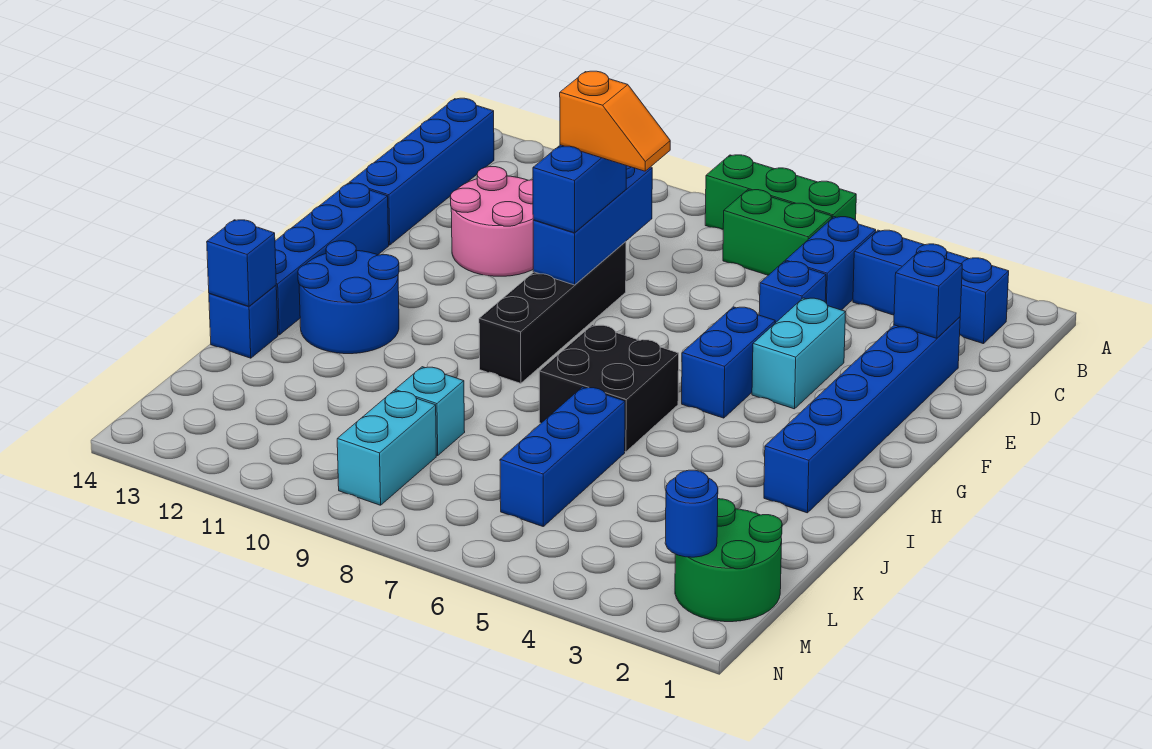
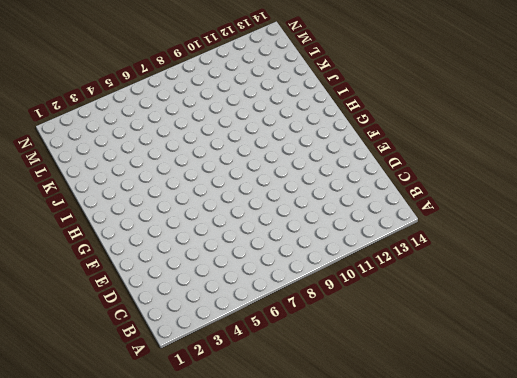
none -> green 1x3 brick [705,155,856,229]
none -> blue 1x3 brick [853,230,1009,344]
none -> blue 1x2 brick [785,217,876,310]

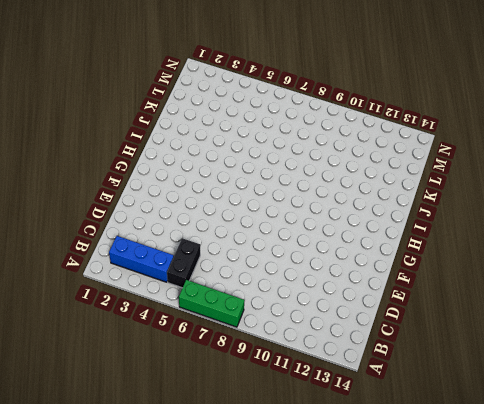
black 1x2 brick [167,238,200,288] -> blue 1x2 brick [785,217,876,310]
none -> green 1x2 brick [723,190,832,275]
none -> blue 1x4 brick [349,98,494,245]
none -> blue 1x6 brick [764,317,960,513]

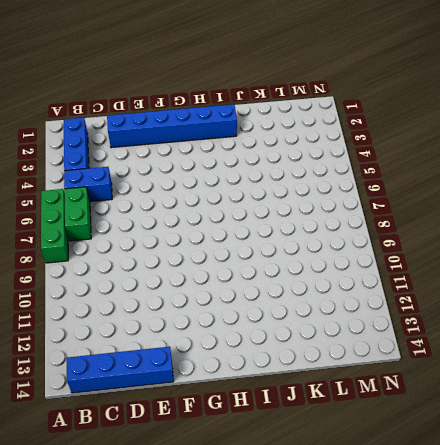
none -> blue 1x1 brick [759,261,826,323]
none -> pink 2x2 round brick [450,167,533,276]
none -> cyan 1x2 brick [752,298,845,409]

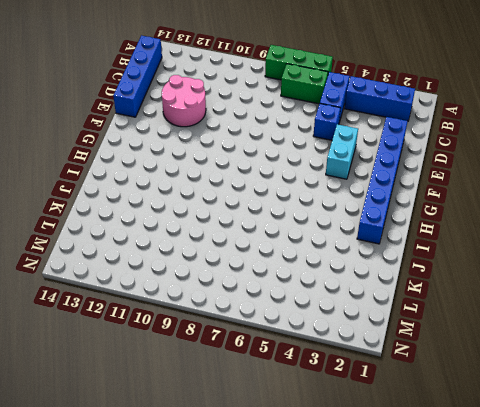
none -> black 1x4 brick [479,242,626,383]
none -> blue 1x2 brick [682,307,775,418]
none -> blue 1x4 brick [275,183,389,335]

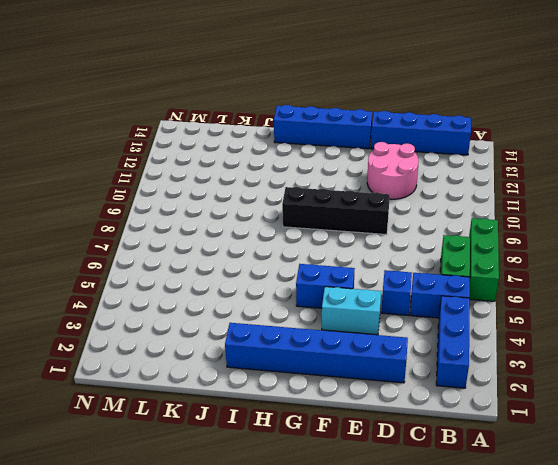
none -> black 2x2 brick [539,325,679,452]
none -> blue 2x2 round brick [298,241,399,354]
none -> blue 1x3 brick [500,387,625,526]

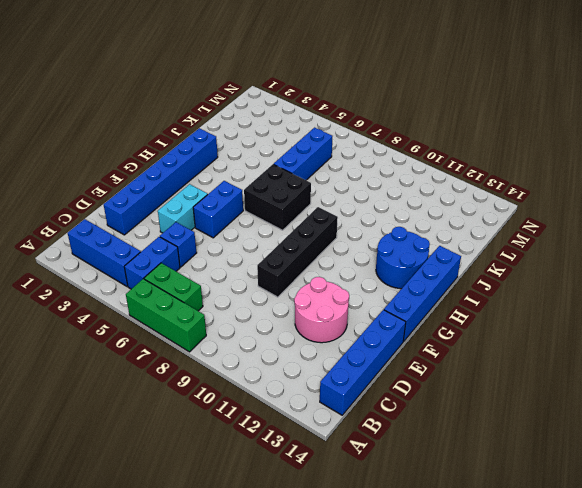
none -> blue 1x1 brick [209,285,278,358]
none -> cyan 1x1 brick [395,367,465,456]
none -> green 2x2 round brick [675,499,782,622]

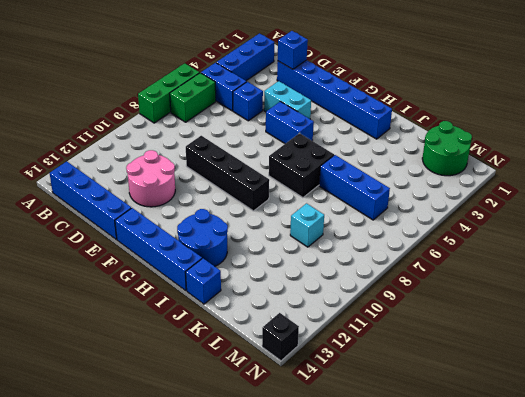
black 1x1 brick [262,313,299,361] -> none
none -> cyan 1x2 brick [337,391,436,505]
none -> blue 1x3 brick [533,166,652,285]
none -> blue 1x1 brick [207,220,276,306]

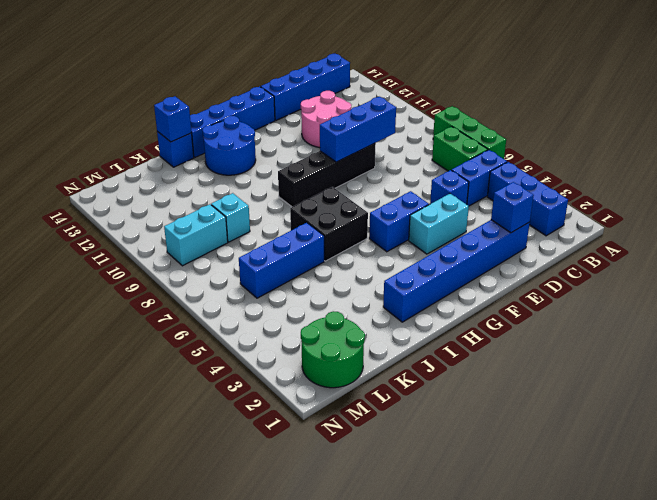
none -> blue 1x1 round brick [665,470,718,557]
none -> blue 1x2 brick [533,145,626,233]
none -> orange 1x2 slope [560,71,670,171]

